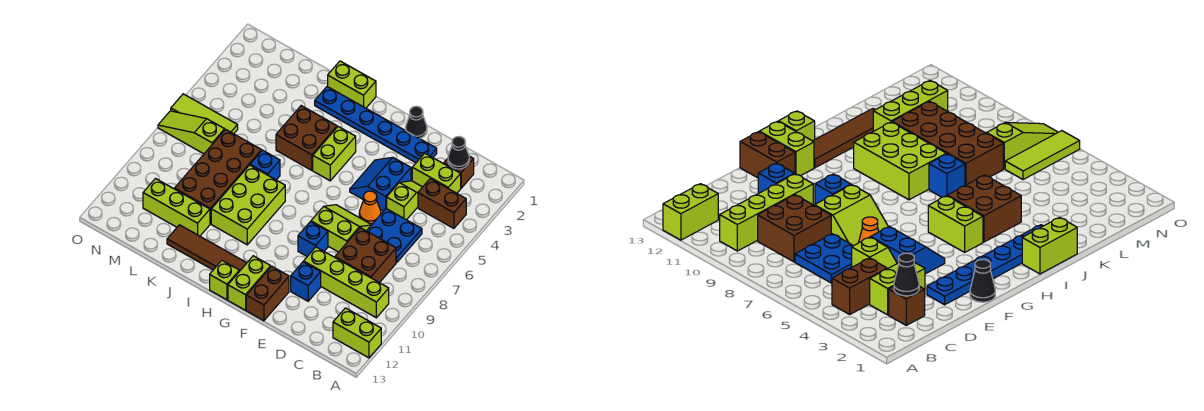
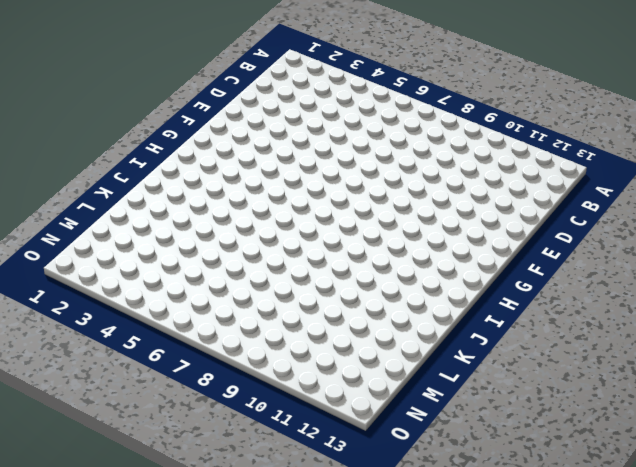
none -> lime 1x2 brick [333,308,381,358]
none -> brown 1x2 brick [418,179,466,228]
none -> lime 1x4 brick [304,247,389,318]

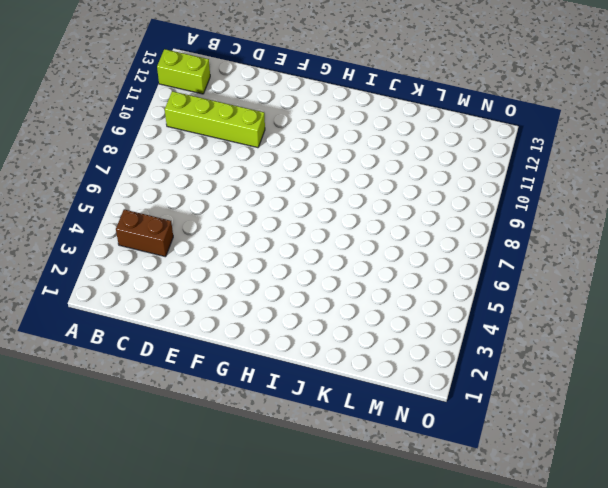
none -> brown 1x1 brick [444,156,474,188]
none -> lime 1x2 brick [412,153,461,193]
none -> blue 2x2 plate [367,209,422,263]

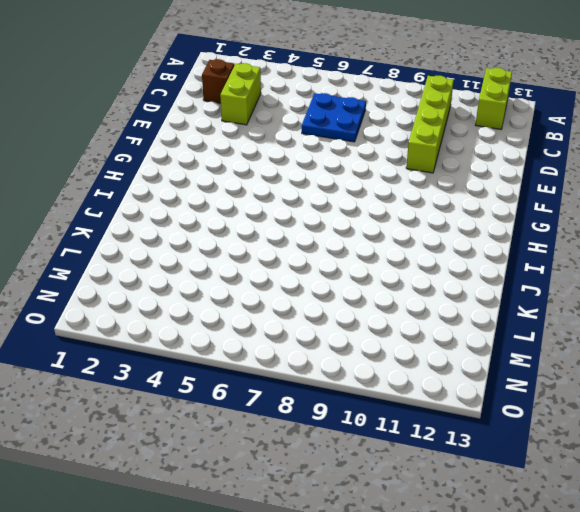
none -> brown 1x2 brick [418,179,466,228]
none -> brown 2x2 brick [335,228,396,283]
none -> lime 1x2 slope [387,181,422,220]

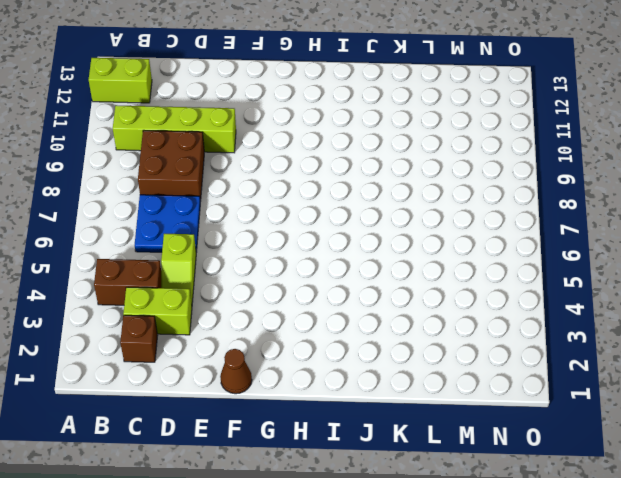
brown 1x1 cone [220,349,252,394] -> black 1x1 cone [406,106,427,139]
none -> blue 1x6 plate [315,87,437,163]
none -> blue 2x2 slope [350,157,411,211]
none -> orange 1x1 cone [359,191,381,224]

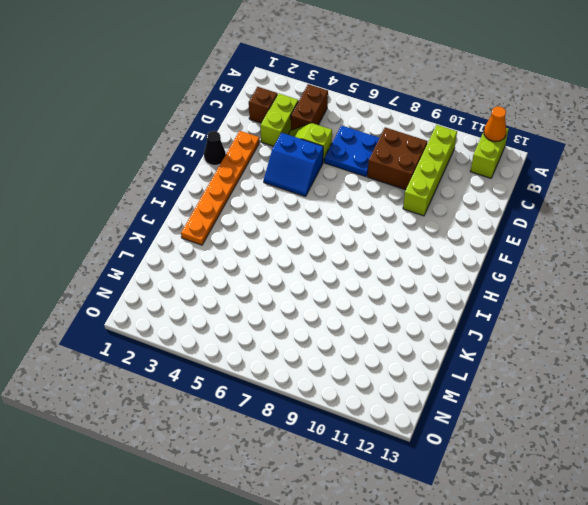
orange 1x1 cone [484,106,507,142] -> orange 1x1 cone moved to [359,191,381,224]
orange 1x6 plate [181,131,260,245] -> blue 1x6 plate [315,87,437,163]
none -> lime 2x2 slope [311,205,371,252]
none -> blue 1x1 brick [291,262,321,301]
none -> blue 1x1 brick [298,222,328,256]

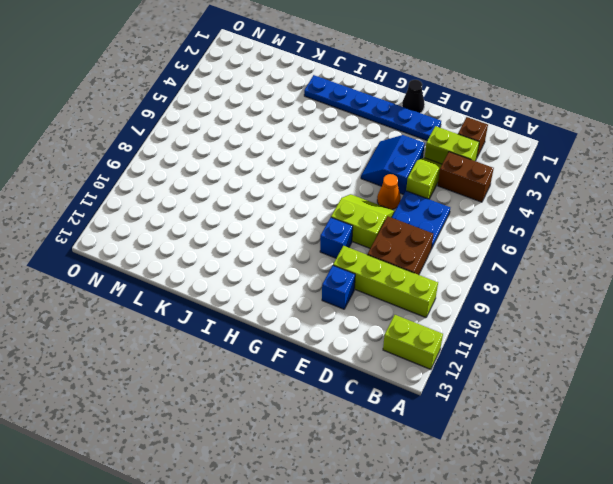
none -> brown 1x2 brick [246,266,289,321]
none -> lime 1x2 brick [228,256,271,310]
none -> lime 1x2 brick [313,127,356,181]

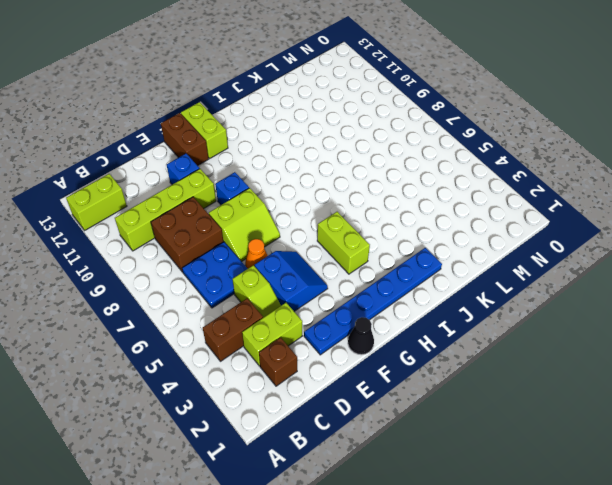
none -> brown 1x4 tile [167,225,246,271]
none -> lime 1x1 brick [210,261,239,300]
none -> lime 1x2 brick [328,61,376,108]

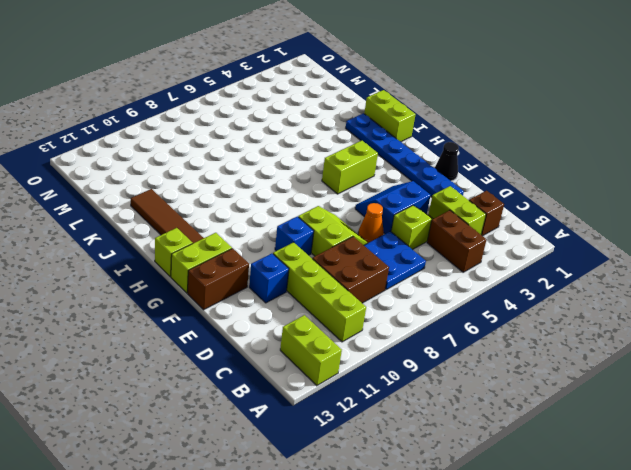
none -> brown 2x2 brick [276,106,337,170]
none -> lime 2x3 brick [211,165,285,245]
none -> blue 1x1 brick [250,150,280,180]

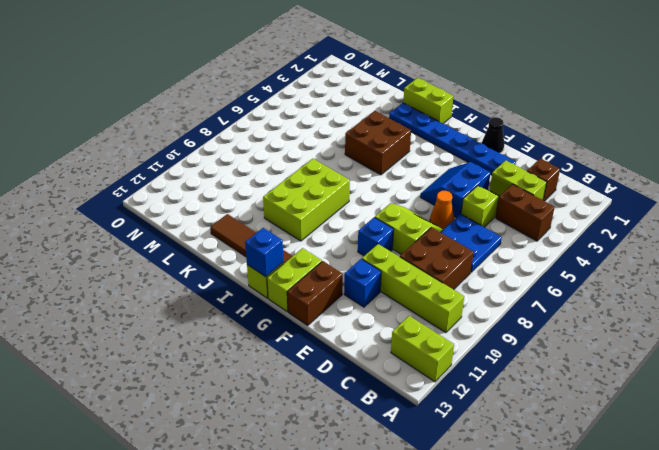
blue 1x1 brick [245,228,284,277] -> blue 1x1 brick moved to [250,150,280,180]
none -> lime 1x2 brick [313,127,356,181]
none -> brown 2x4 brick [174,129,262,224]
none -> lime 1x3 brick [143,179,210,236]

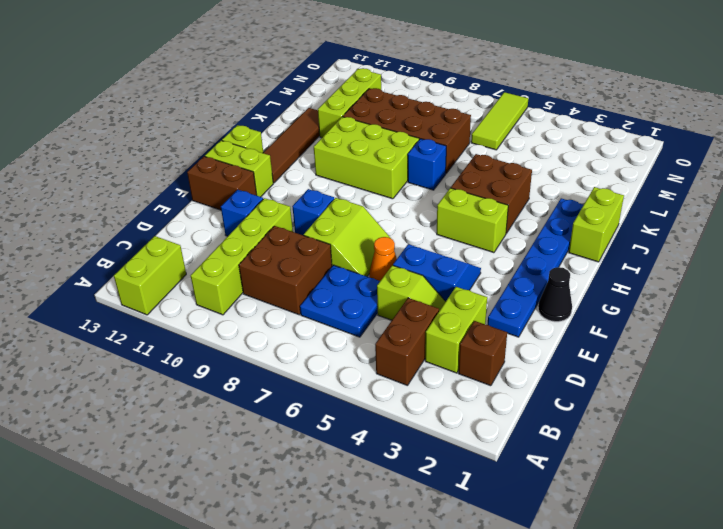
none -> lime 1x3 slope [158,111,225,154]
none -> black 1x1 cone [448,137,469,169]

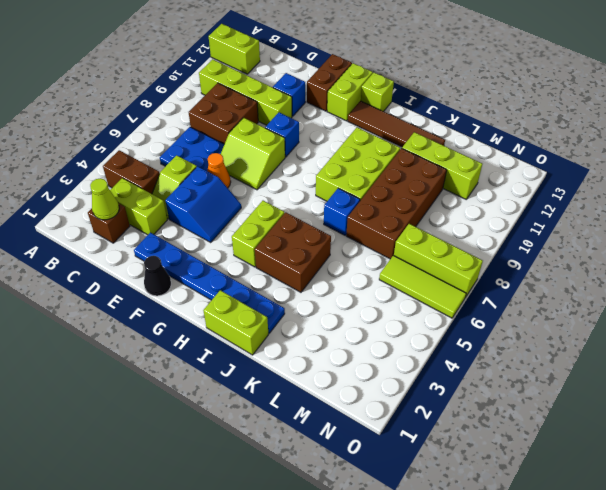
lime 1x1 cone [90,178,119,220] -> black 1x1 cone [448,137,469,169]
lime 1x3 brick [394,224,483,298] -> lime 1x3 slope [158,111,225,154]

